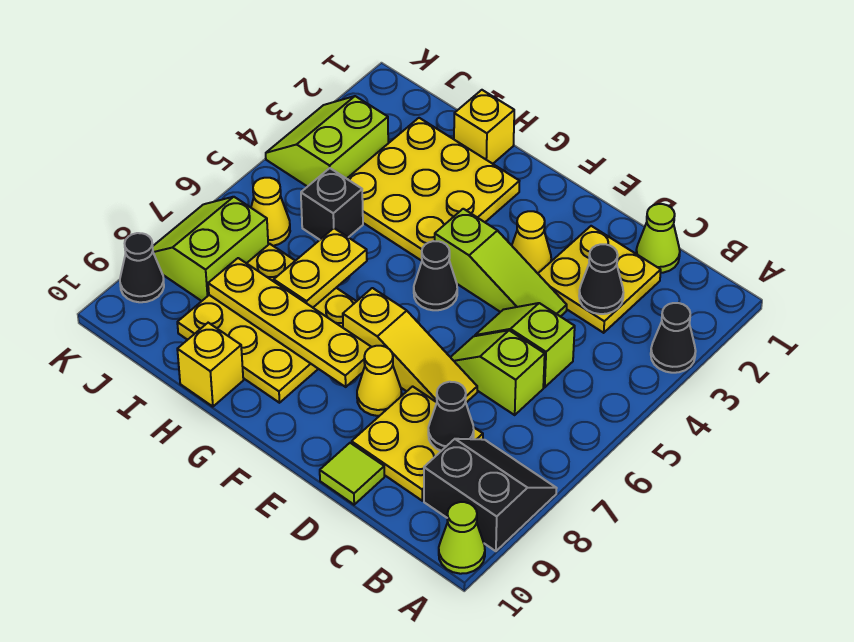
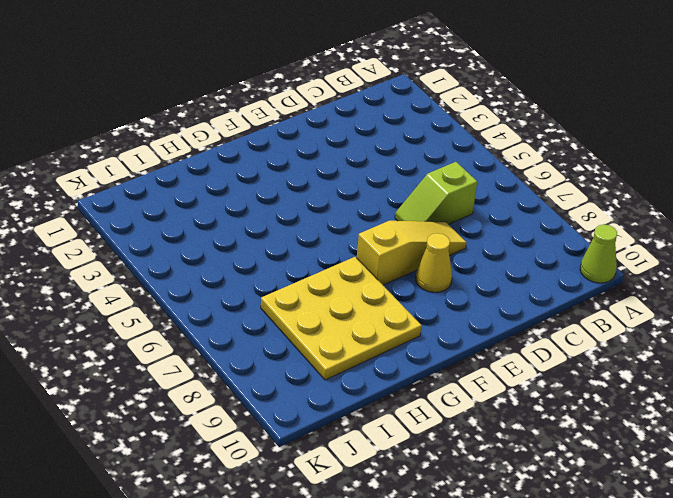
none -> black 1x1 cone [651,303,696,373]
none -> black 2x2 slope [424,439,557,551]
none -> lime 1x1 cone [636,204,680,273]

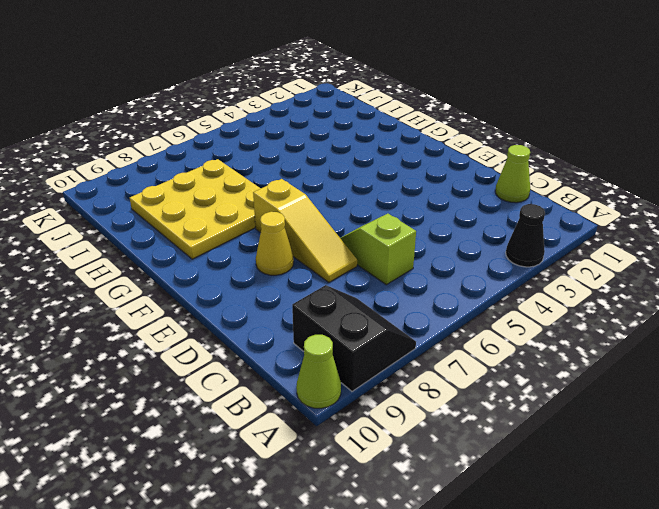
none -> yellow 2x2 plate [538,226,661,333]
none -> lime 1x2 slope [475,303,575,387]
none -> yellow 2x2 plate [352,386,483,501]

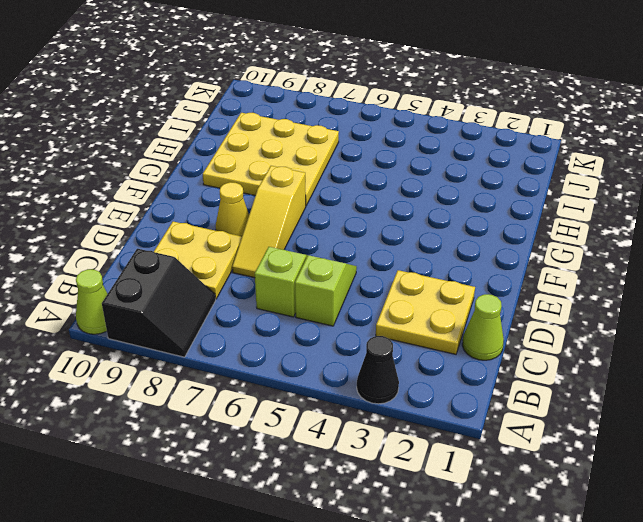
none -> lime 1x3 slope [435,209,567,317]
none -> lime 1x1 tile [320,443,384,505]
none -> yellow 1x1 cone [512,211,551,273]

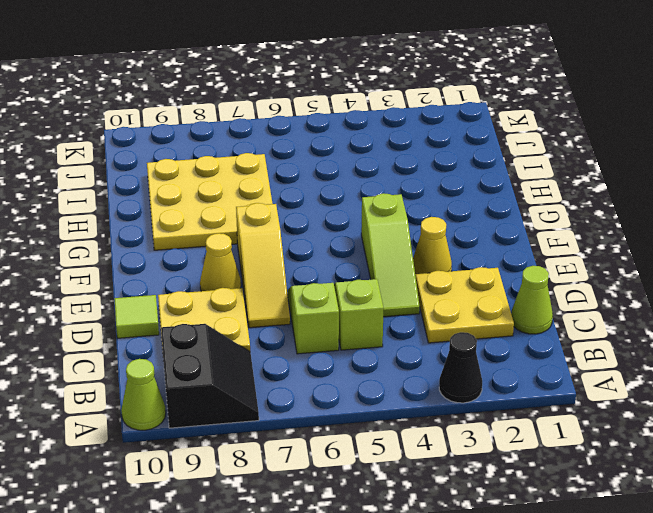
none -> black 1x1 cone [414,241,457,310]
none -> yellow 3x3 plate [347,118,519,261]
none -> yellow 1x1 brick [454,90,514,164]

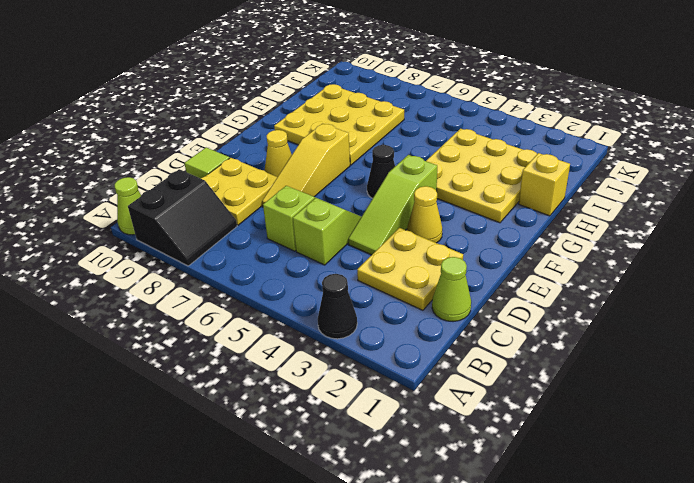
none -> yellow 1x1 brick [177,323,243,407]
none -> black 1x1 brick [301,168,363,240]
none -> lime 2x2 slope [266,96,388,187]

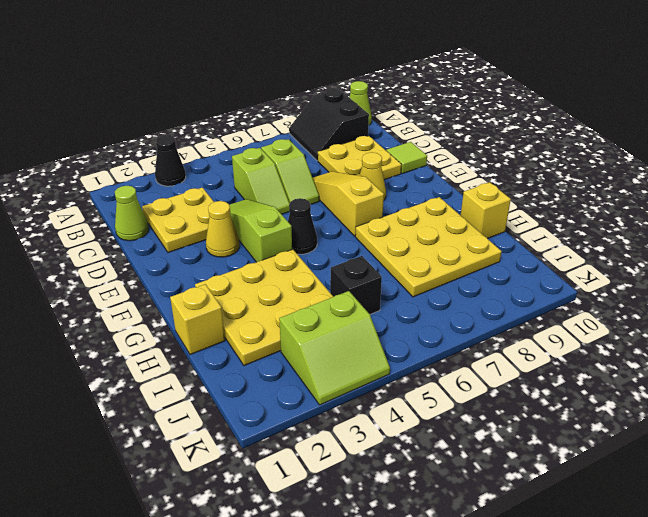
none -> yellow 1x1 cone [251,178,290,246]
none -> lime 2x2 slope [153,197,268,301]
none -> black 1x1 cone [120,233,164,302]

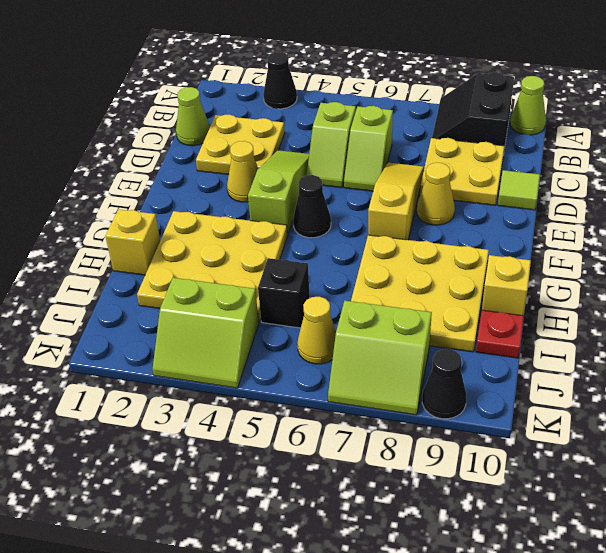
red 1x1 plate [476,310,524,358] -> none
none -> black 1x1 cone [579,244,623,314]
none -> black 1x1 cone [428,382,474,451]
none -> yellow 1x4 plate [208,258,371,387]

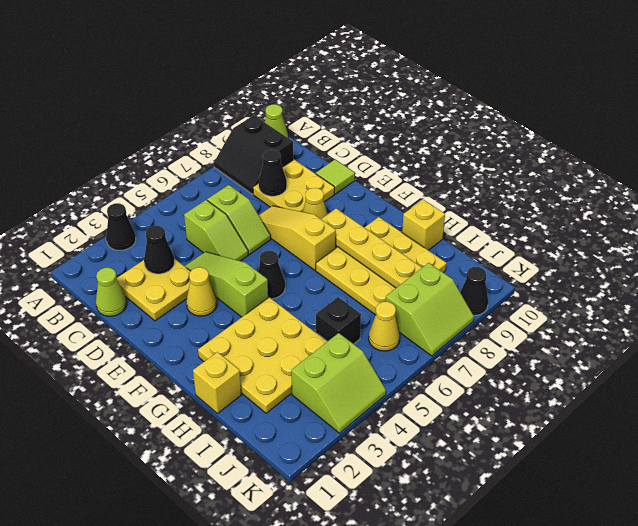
none -> yellow 1x2 plate [274,228,367,307]

